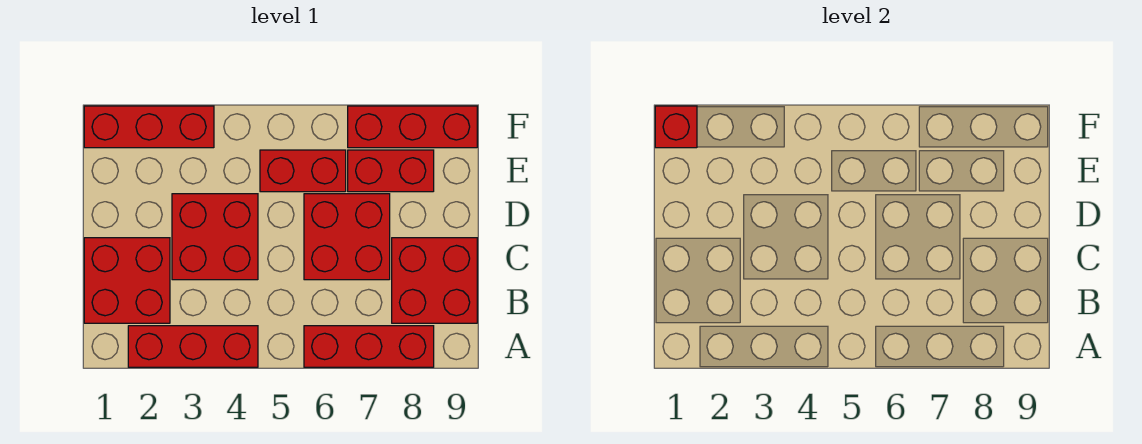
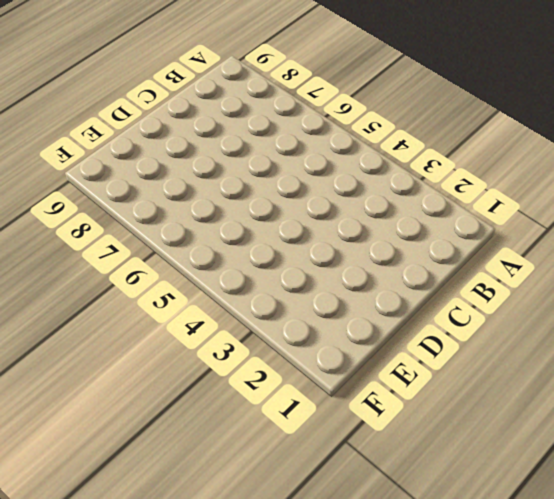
none -> red 1x3 brick [128,326,258,367]
none -> red 1x3 brick [304,326,434,367]

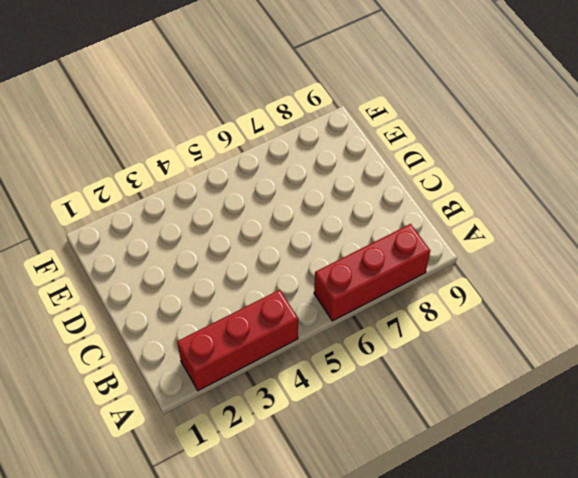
none -> red 2x2 brick [84,238,170,323]
none -> red 2x2 brick [392,238,477,323]

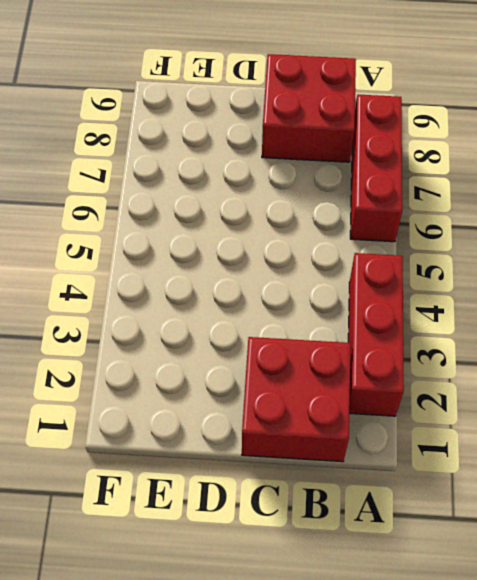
none -> red 2x2 brick [172,194,258,280]
none -> red 2x2 brick [304,194,390,280]

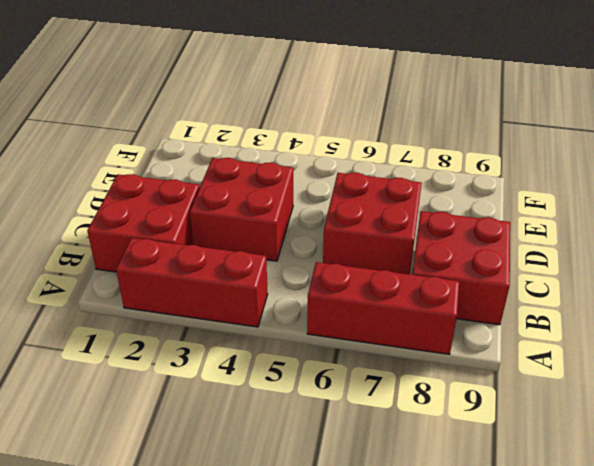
none -> red 1x2 brick [260,150,346,192]
none -> red 1x2 brick [348,150,434,192]

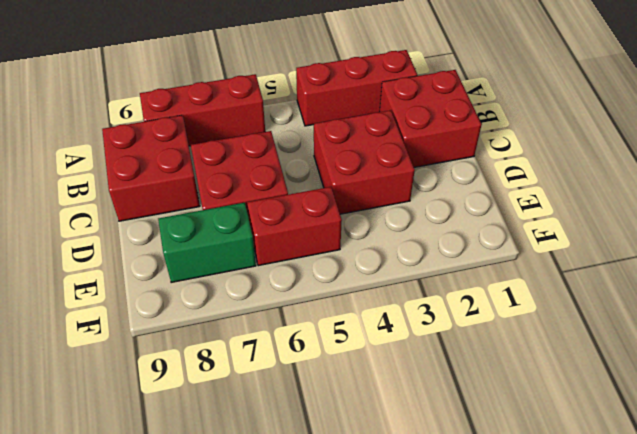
green 1x2 brick [158,203,256,283] -> red 1x2 brick [348,150,434,192]
none -> red 1x3 brick [84,106,214,148]
none -> red 1x3 brick [348,106,477,148]

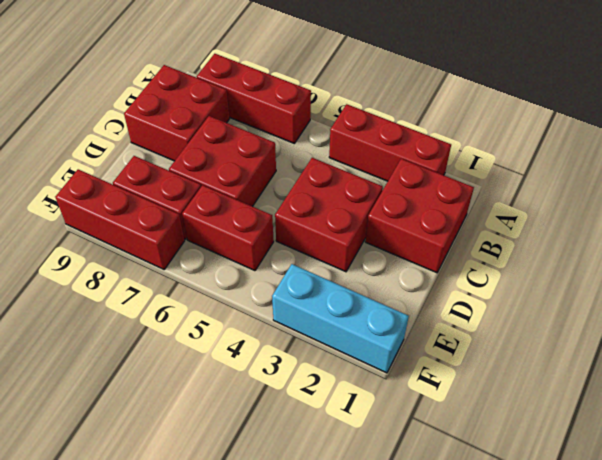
cyan 1x3 brick [272,264,409,373] -> red 1x3 brick [84,106,214,148]
none -> red 1x1 brick [655,106,697,148]

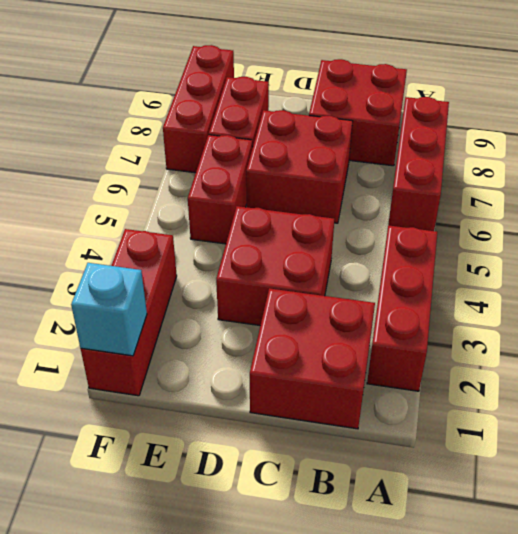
cyan 1x1 brick [71,263,147,356] -> red 1x1 brick [655,106,697,148]

